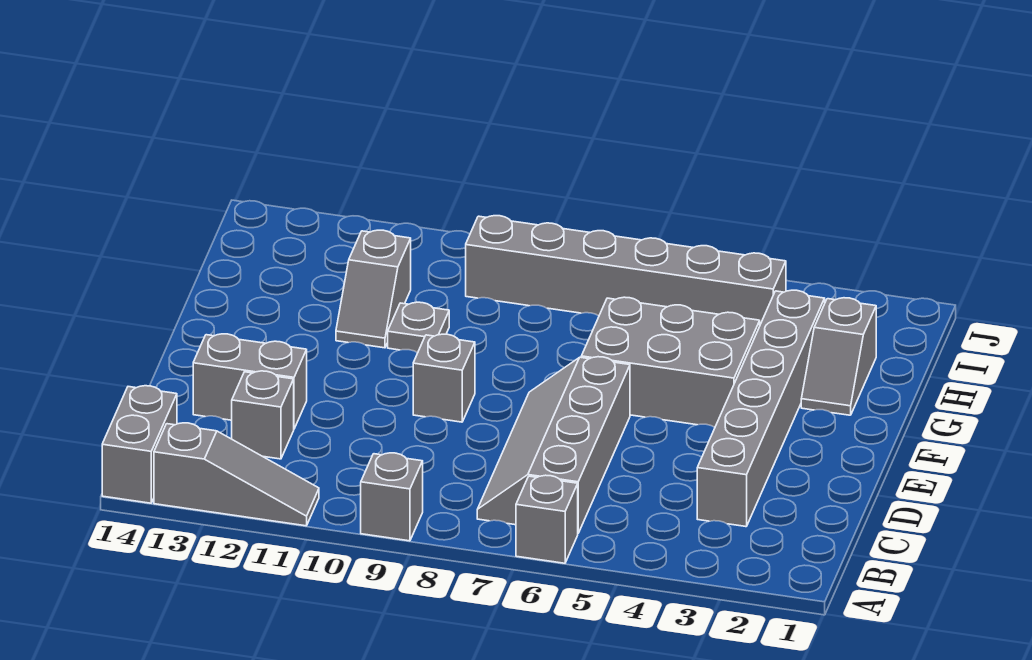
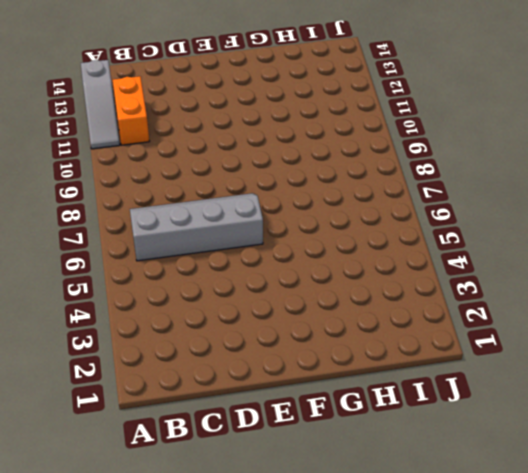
orange 1x2 brick [113,76,150,145] -> none
none -> grey 1x1 brick [516,475,578,563]
none -> grey 1x1 brick [361,453,423,541]
none -> grey 1x2 brick [102,386,177,503]

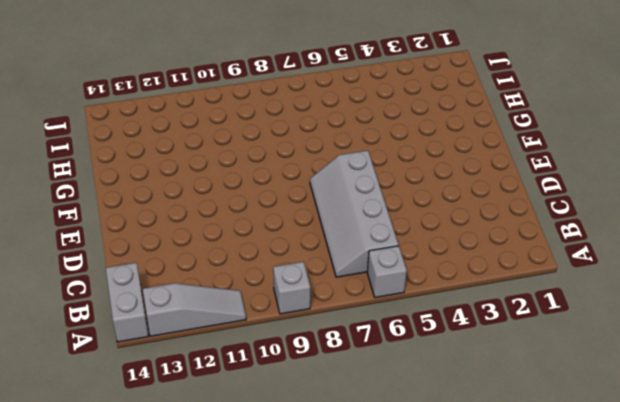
none -> grey 1x6 brick [697,290,825,527]
none -> grey 1x1 brick [232,371,294,459]
none -> grey 1x2 brick [193,334,307,429]

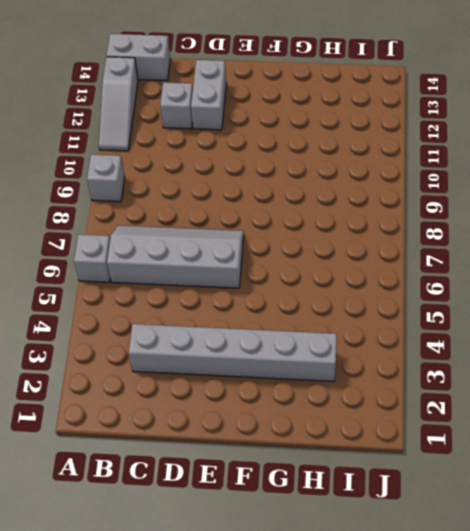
none -> grey 1x1 brick [413,334,475,422]
none -> grey 2x3 brick [581,297,760,427]
none -> grey 1x2 slope [801,298,876,415]

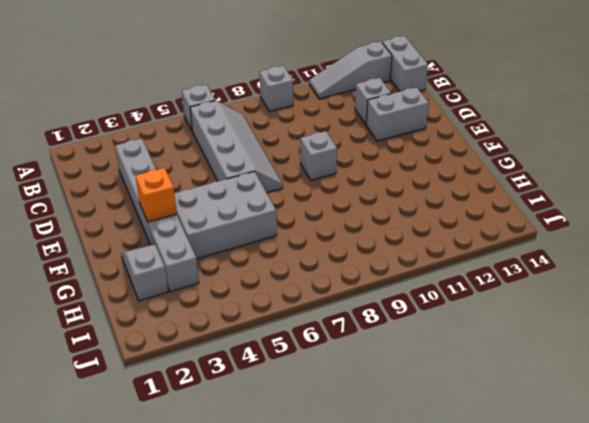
orange 1x1 brick [136,168,177,222] -> none
none -> grey 1x1 plate [388,302,449,353]
none -> grey 1x2 slope [336,230,411,348]
none -> grey 1x6 brick [466,216,786,324]

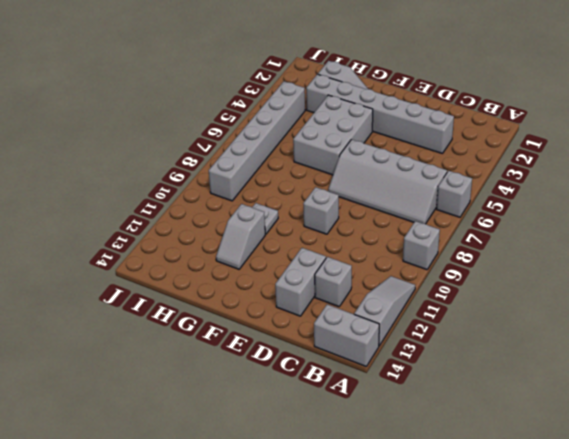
grey 1x2 slope [216,204,265,269] -> grey 1x2 slope turned to [336,230,411,348]

